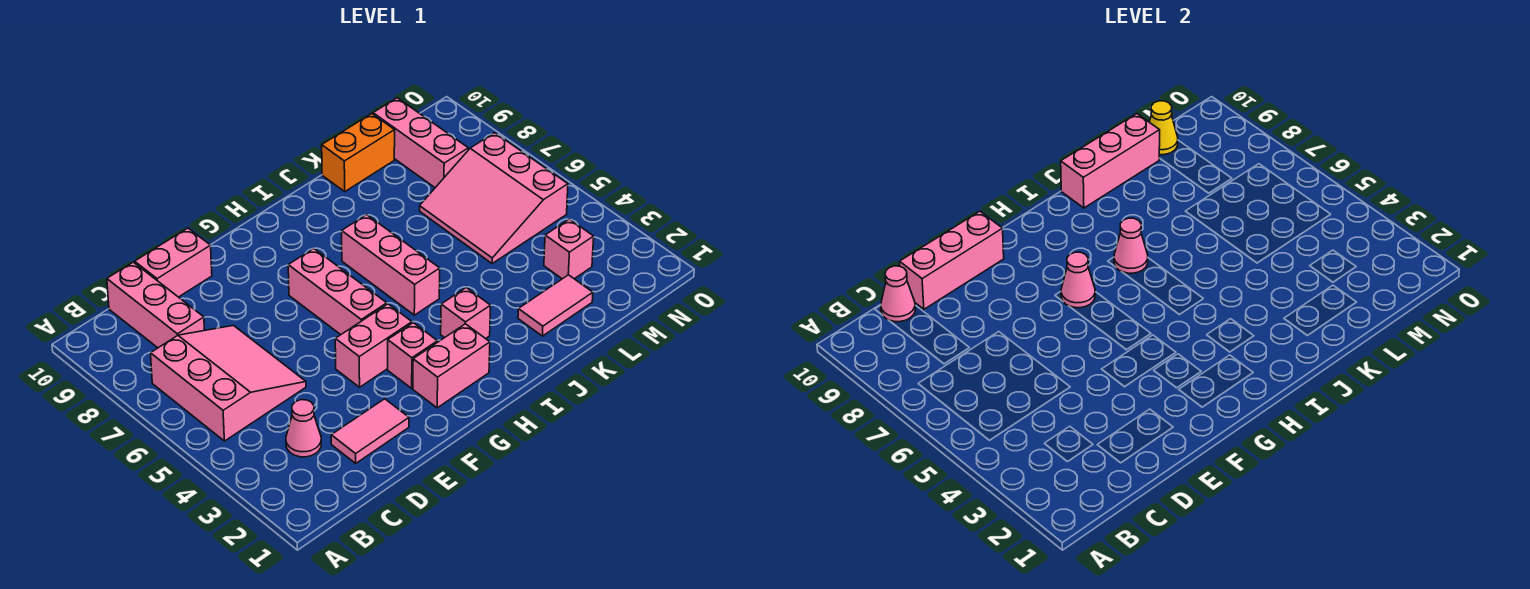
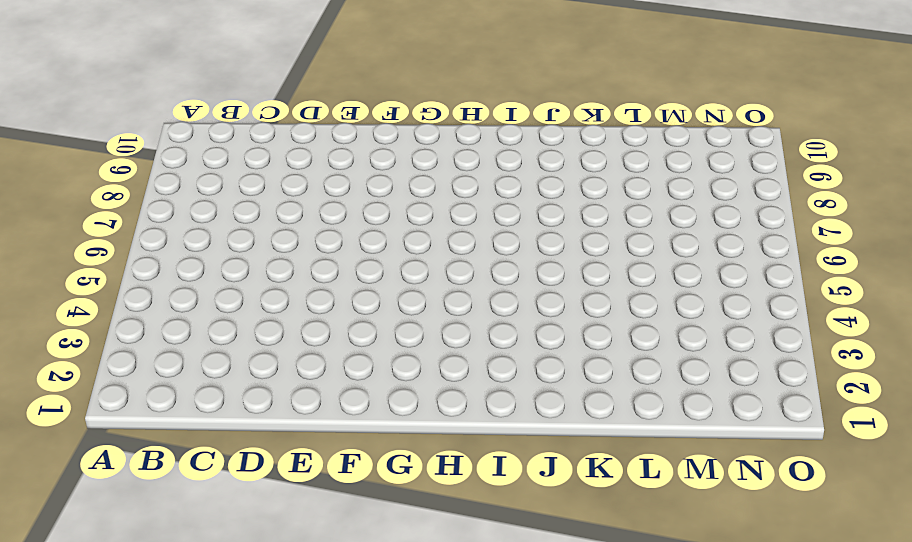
none -> pink 3x3 slope [151,325,306,441]
none -> pink 1x1 cone [286,400,321,457]
none -> pink 1x3 brick [107,262,205,348]

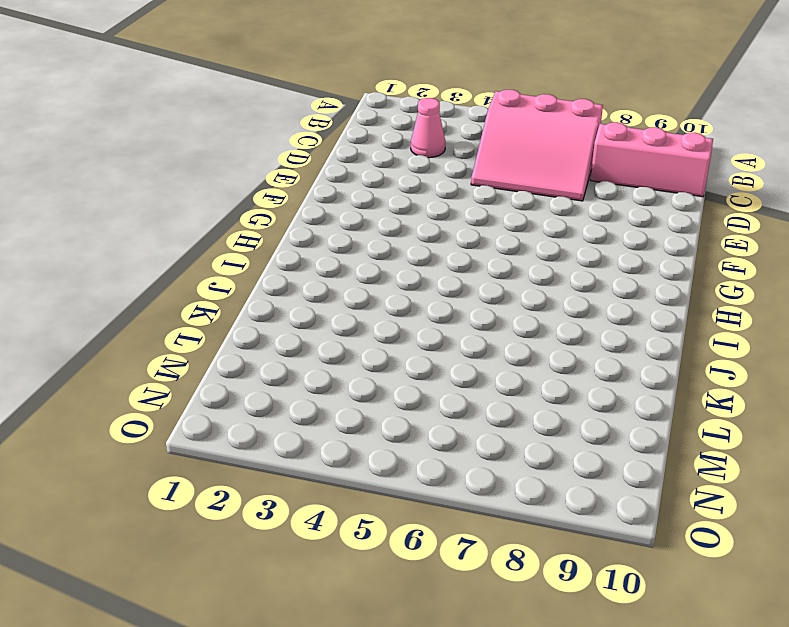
none -> pink 1x2 tile [331,399,409,463]
none -> pink 1x2 brick [135,228,212,297]
none -> pink 1x2 brick [335,304,412,387]

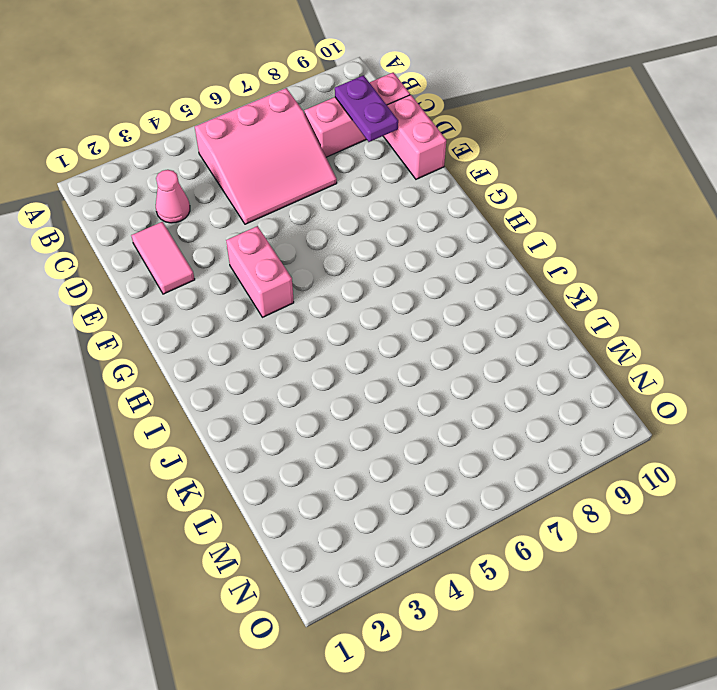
purple 1x2 plate [335,75,398,142] -> none
none -> pink 1x2 brick [413,324,490,408]
none -> pink 1x1 brick [388,323,438,388]
none -> pink 1x3 brick [288,248,387,335]

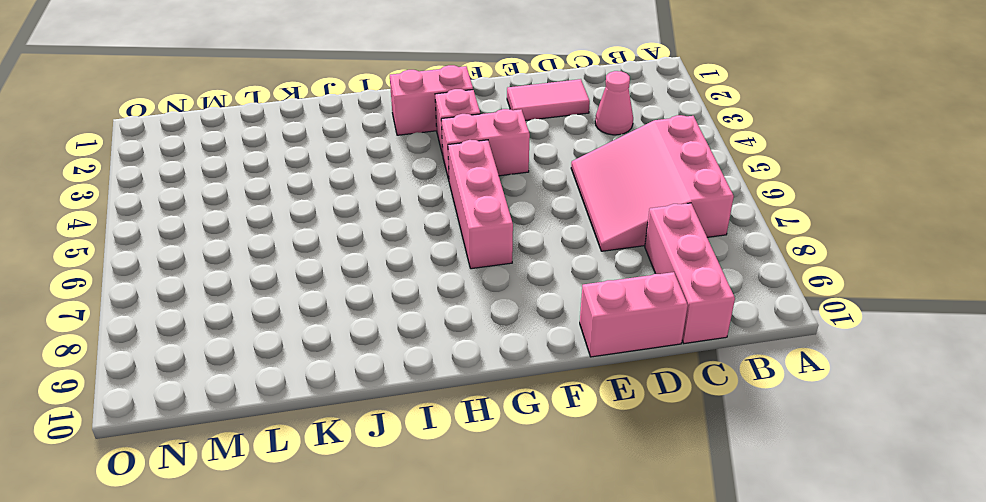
none -> pink 1x1 brick [441,288,491,339]
none -> pink 1x3 brick [342,215,440,315]
none -> pink 1x2 tile [518,275,593,336]

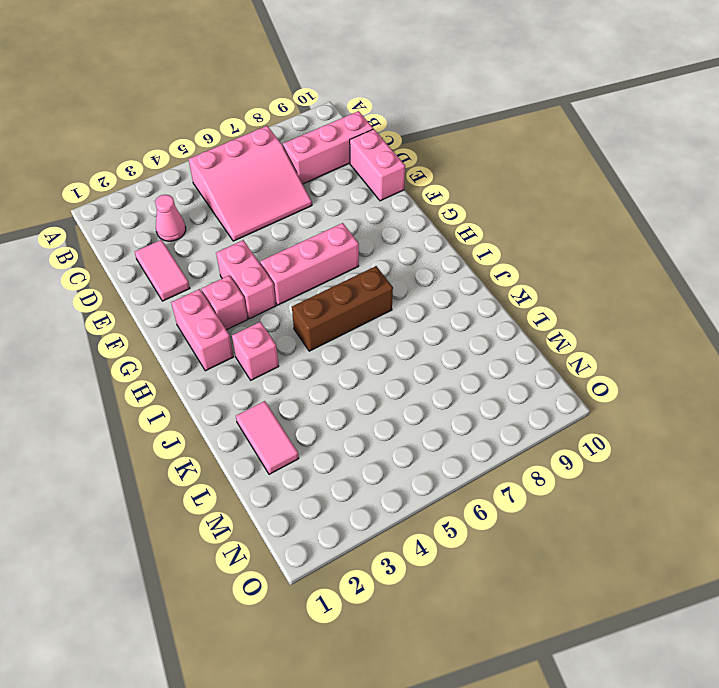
brown 1x3 brick [292,266,393,351] -> pink 1x3 brick [342,215,440,315]
none -> orange 1x2 brick [322,114,395,191]
none -> pink 3x3 slope [420,133,568,264]
none -> pink 1x1 brick [544,219,594,279]

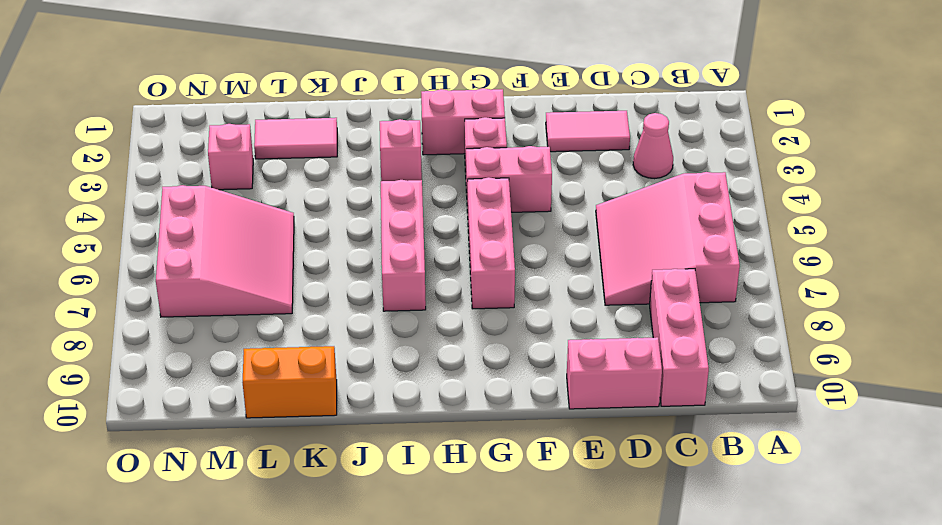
none -> pink 1x3 brick [373,98,468,188]
none -> pink 1x1 cone [881,266,915,322]
none -> pink 1x3 brick [900,211,1004,309]

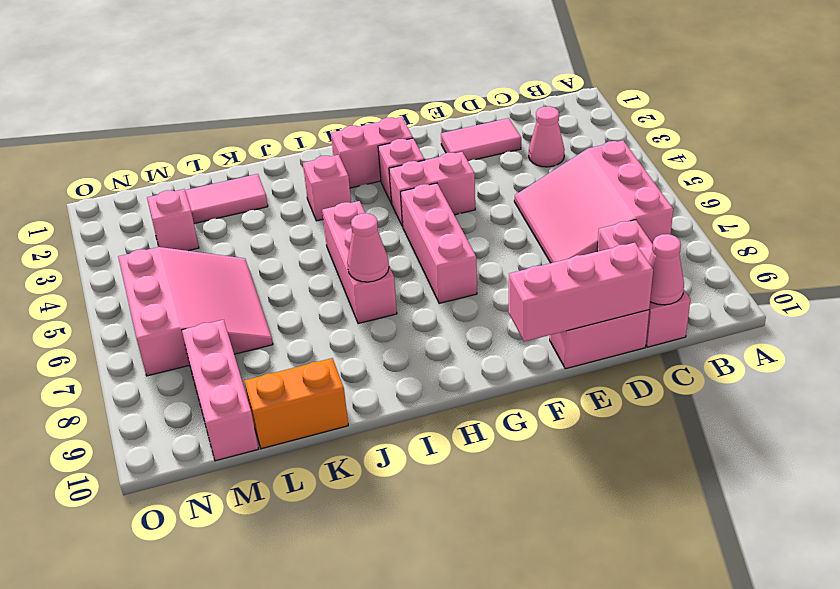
none -> pink 1x1 cone [1061,252,1095,308]
none -> pink 1x3 brick [1061,114,1160,208]
none -> yellow 1x1 cone [1150,101,1178,155]

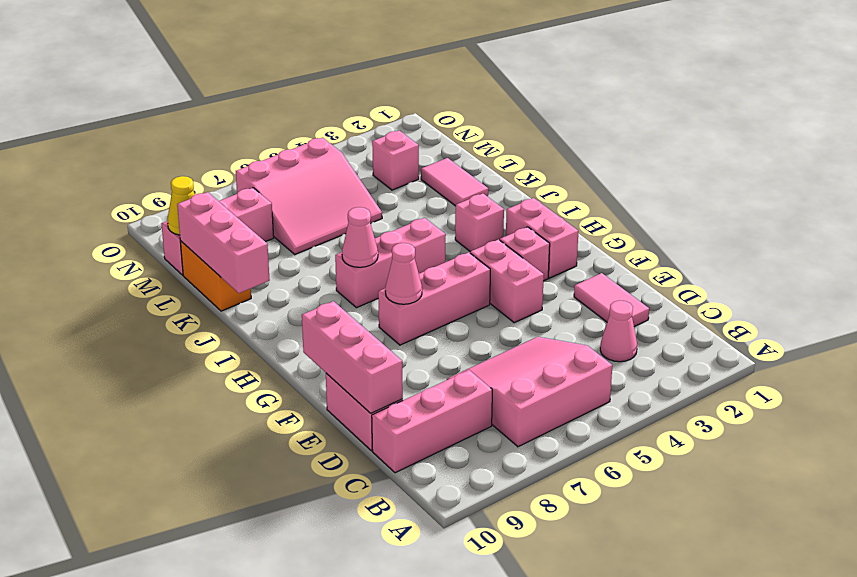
none -> pink 1x1 cone [881,266,915,322]

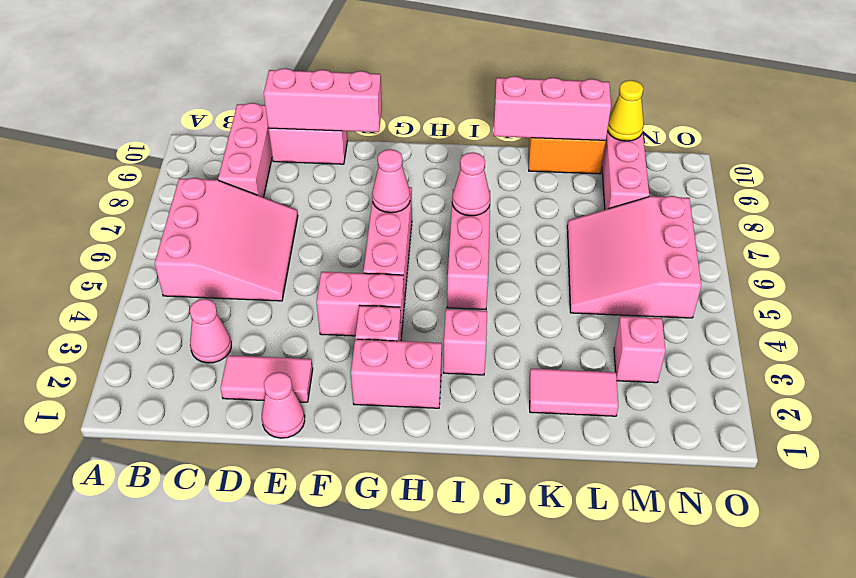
pink 1x1 cone [262,372,305,438] -> pink 1x1 cone moved to [881,266,915,322]

